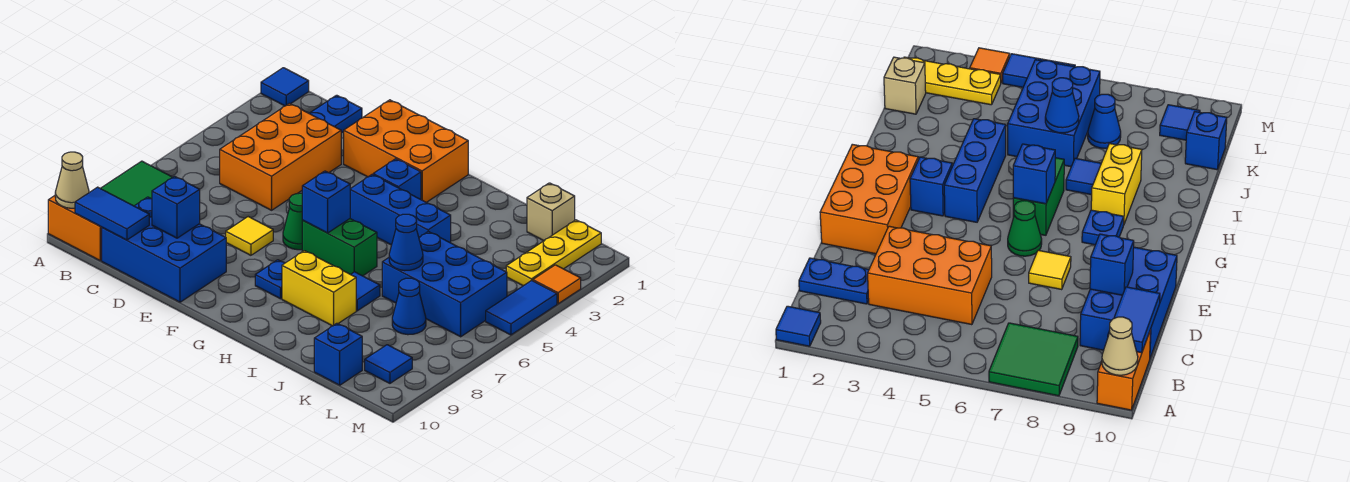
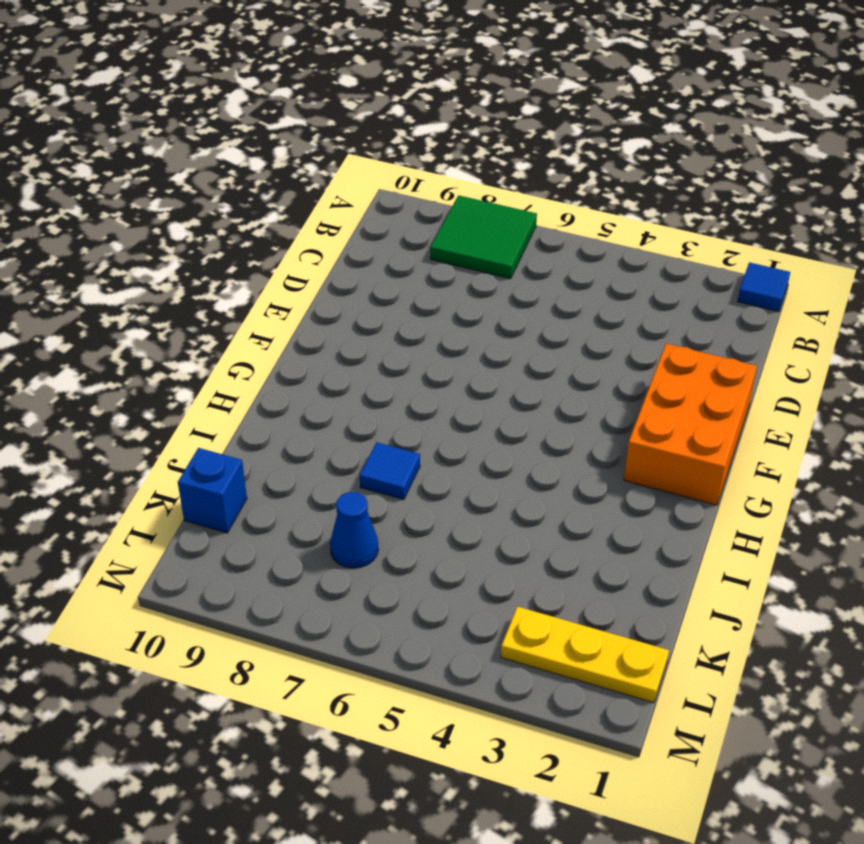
none -> orange 1x2 brick [48,196,102,261]
none -> blue 1x2 plate [309,95,362,133]
none -> orange 2x3 brick [220,103,341,210]

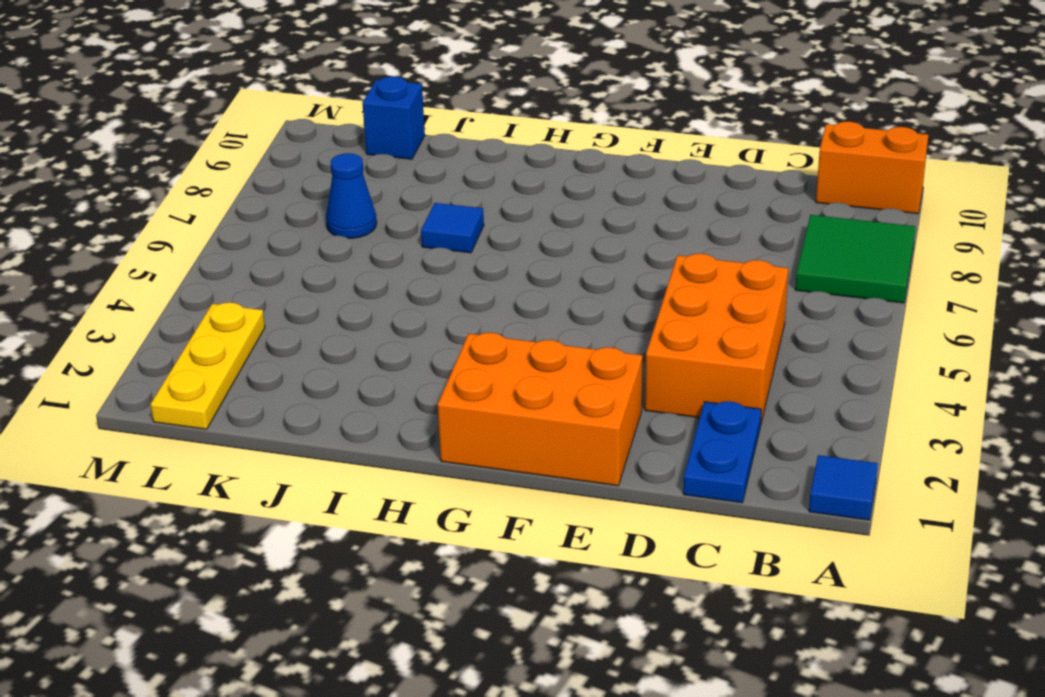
none -> blue 2x3 brick [102,197,226,302]
none -> yellow 1x1 tile [226,217,273,255]
none -> green 1x1 cone [283,193,303,250]

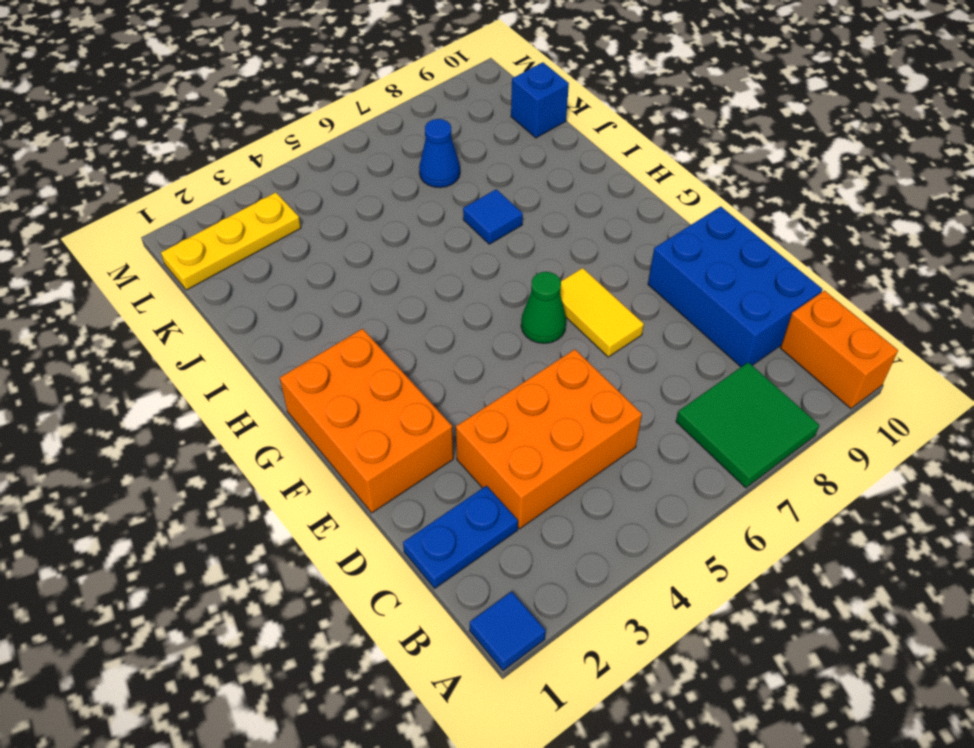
yellow 1x2 tile [560,268,644,357] -> yellow 1x1 tile [226,217,273,255]
none -> blue 1x1 brick [373,159,421,199]
none -> blue 1x3 brick [350,174,451,245]
none -> green 1x2 brick [302,219,377,276]

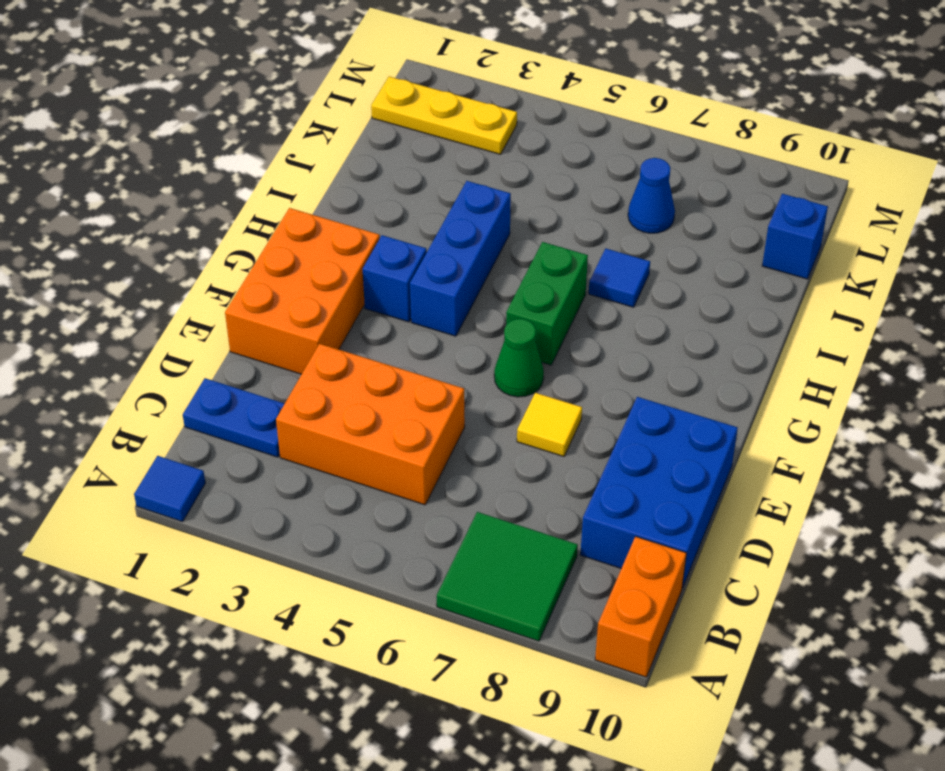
none -> blue 1x1 plate [255,260,285,299]
none -> yellow 1x2 brick [282,251,356,326]
none -> blue 2x3 brick [382,231,507,337]

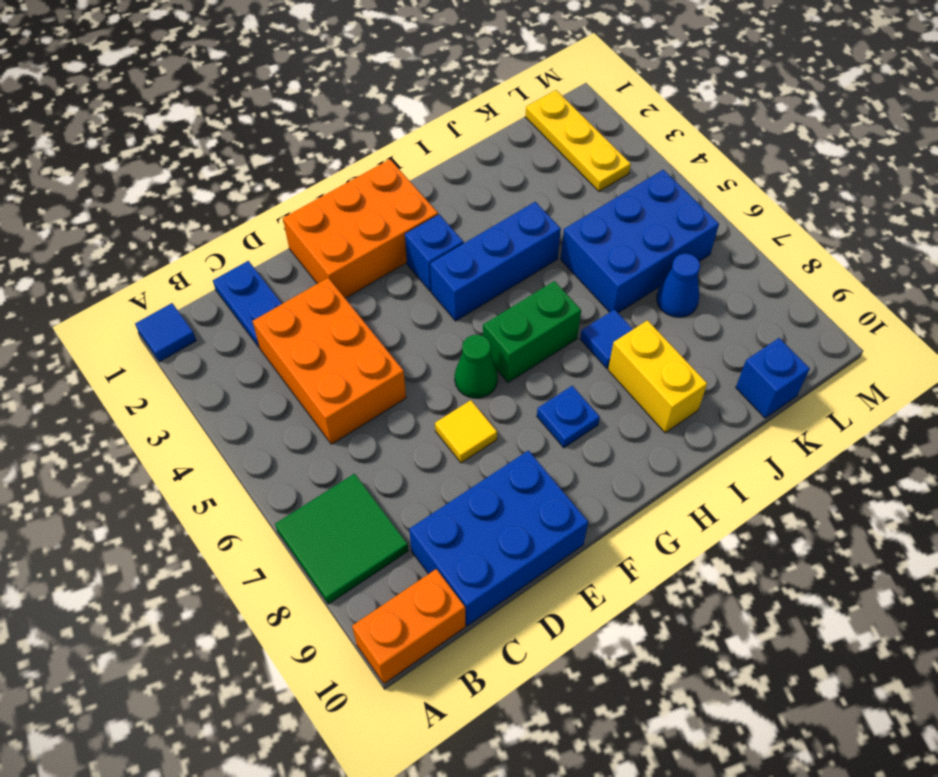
yellow 1x2 brick [608,320,707,433] -> yellow 1x2 brick turned to [282,251,356,326]
none -> tan 1x1 brick [527,183,575,241]
none -> blue 1x1 tile [365,345,412,383]
none -> orange 1x1 tile [533,265,581,304]

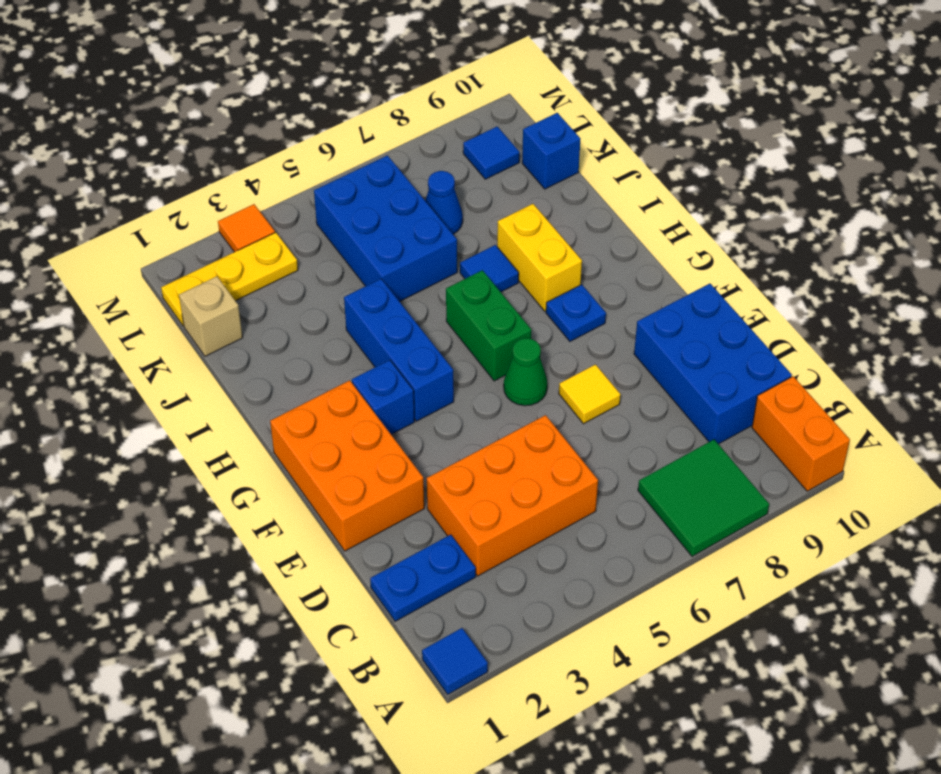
none -> blue 1x2 tile [486,281,557,335]
none -> tan 1x1 cone [55,152,89,208]
none -> blue 1x2 tile [75,187,149,240]

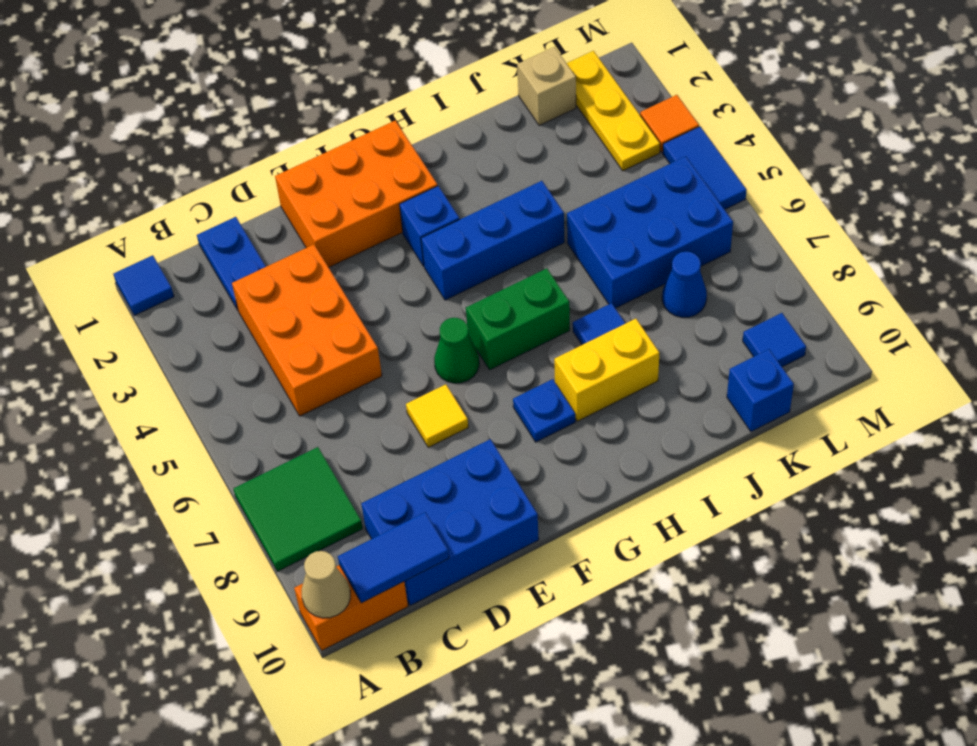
none -> blue 1x1 brick [152,176,200,238]
none -> blue 1x1 brick [302,171,350,233]
none -> blue 1x1 cone [389,214,423,271]

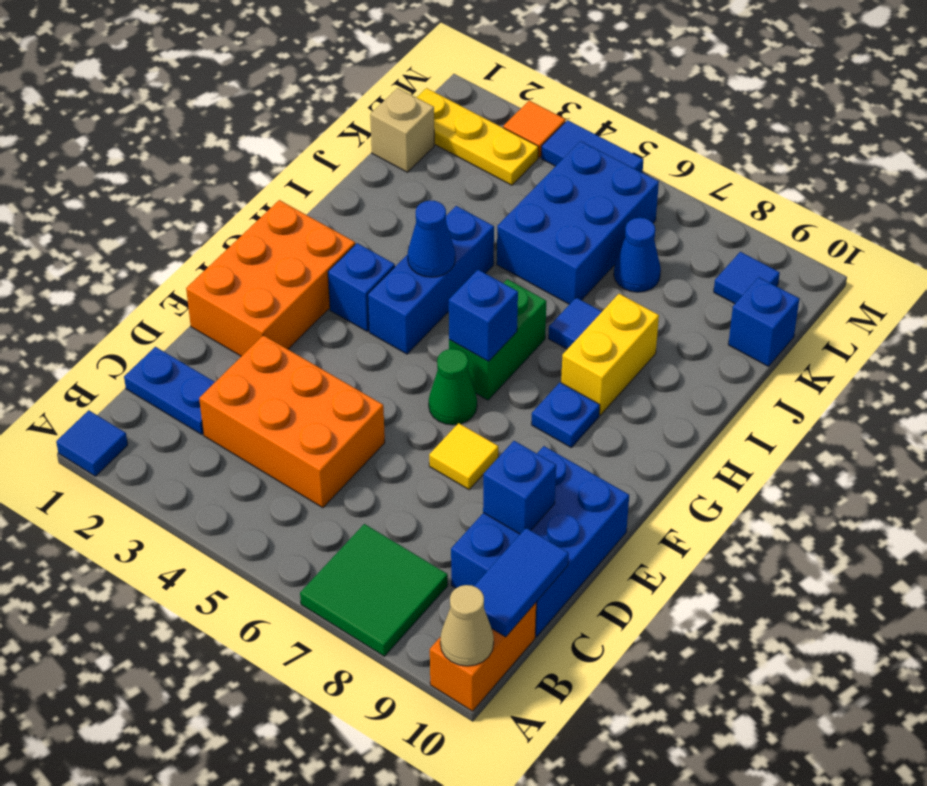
blue 1x1 cone [408,201,455,277] -> blue 1x1 cone moved to [389,214,423,271]

